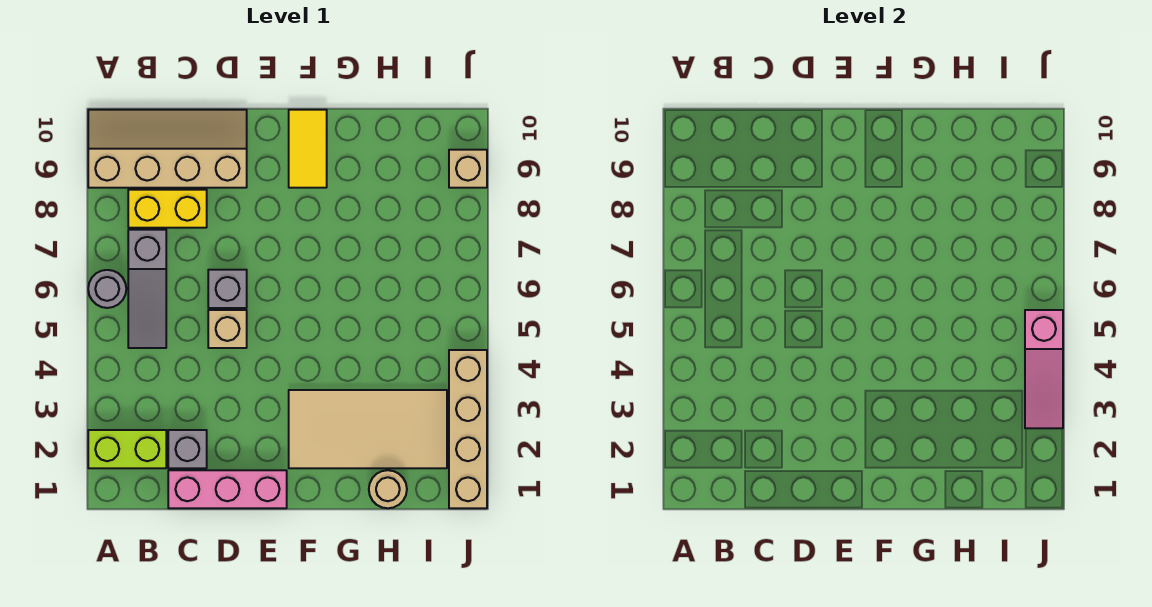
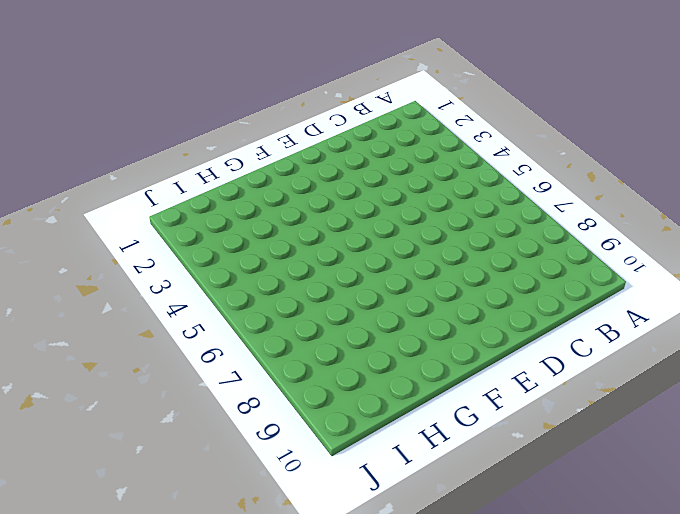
none -> lime 1x2 brick [88,430,166,468]
none -> grey 1x1 round brick [88,270,126,308]
none -> tan 2x4 slope [88,110,247,188]

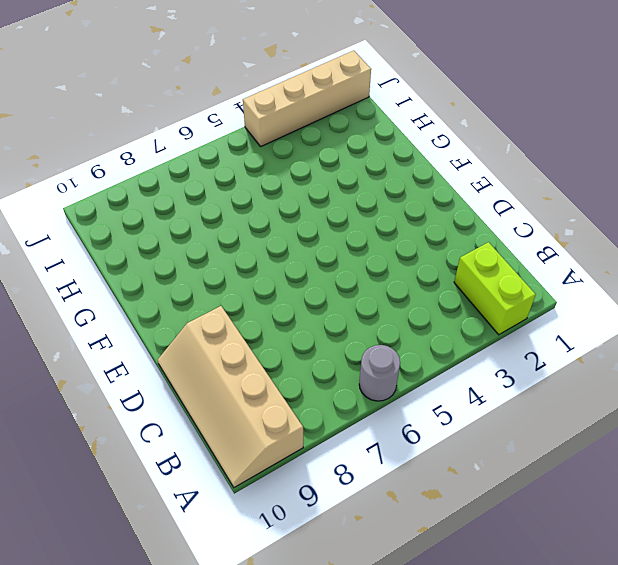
none -> grey 1x3 slope [128,230,166,348]
none -> yellow 1x2 brick [128,190,207,228]
none -> pink 1x3 brick [168,470,287,508]

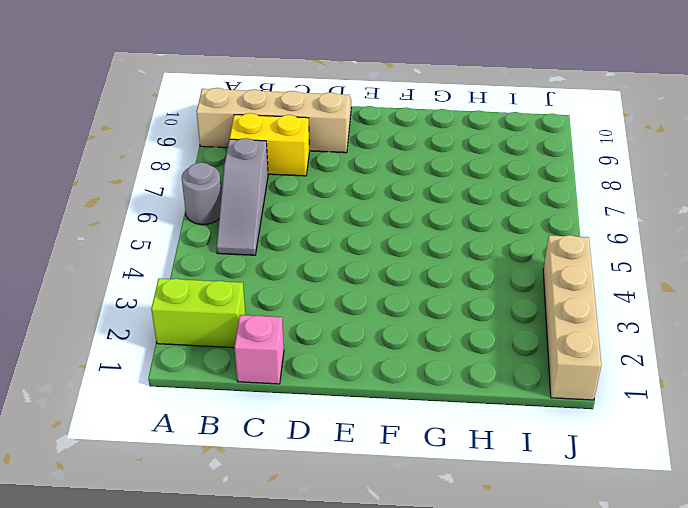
pink 1x1 brick [234,315,284,384] -> pink 1x3 brick [168,470,287,508]
none -> grey 1x1 brick [168,430,207,468]
none -> tan 1x1 brick [208,310,247,348]
none -> grey 1x1 brick [208,270,247,308]

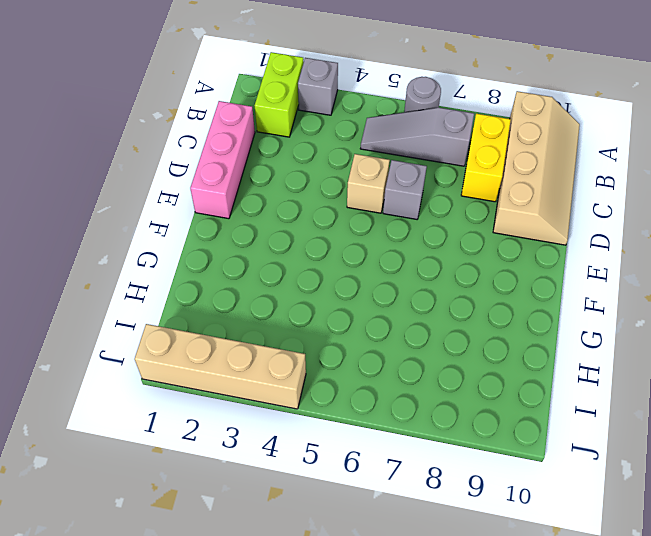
grey 1x1 brick [298,58,338,115] -> grey 1x1 brick moved to [168,430,207,468]
none -> tan 2x4 tile [289,390,447,468]
none -> yellow 1x2 tile [289,110,327,188]
none -> tan 1x1 round brick [369,470,407,508]

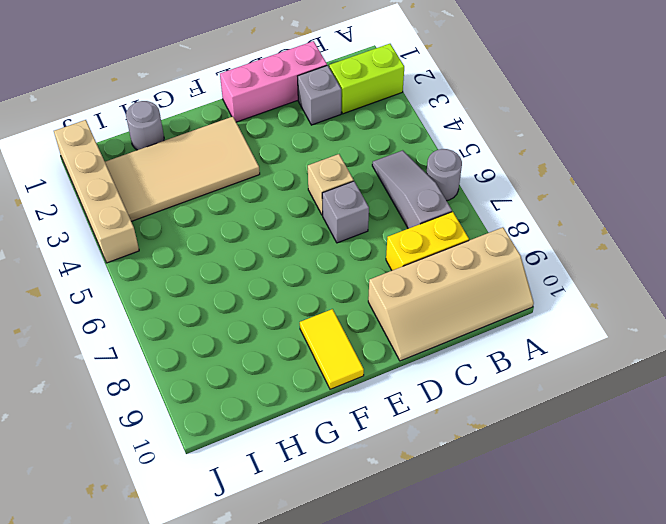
grey 1x1 round brick [126,101,164,150] -> tan 1x1 round brick [369,470,407,508]
none -> tan 1x1 brick [449,150,487,188]
none -> pink 1x3 slope [1025,310,1063,428]

